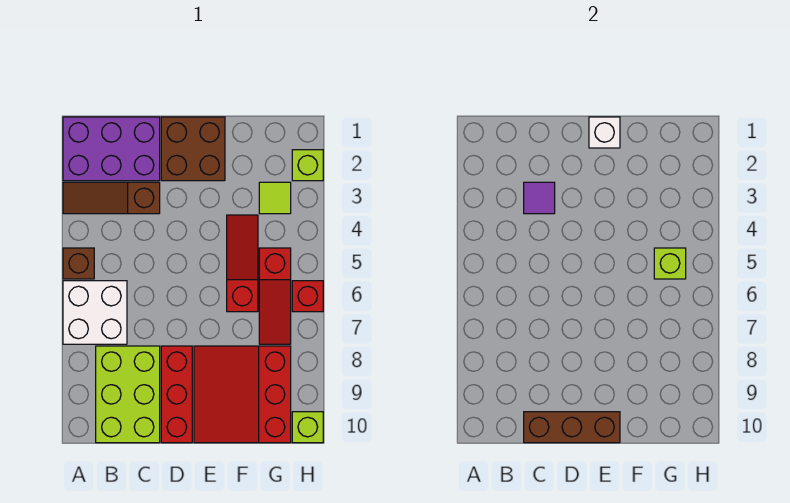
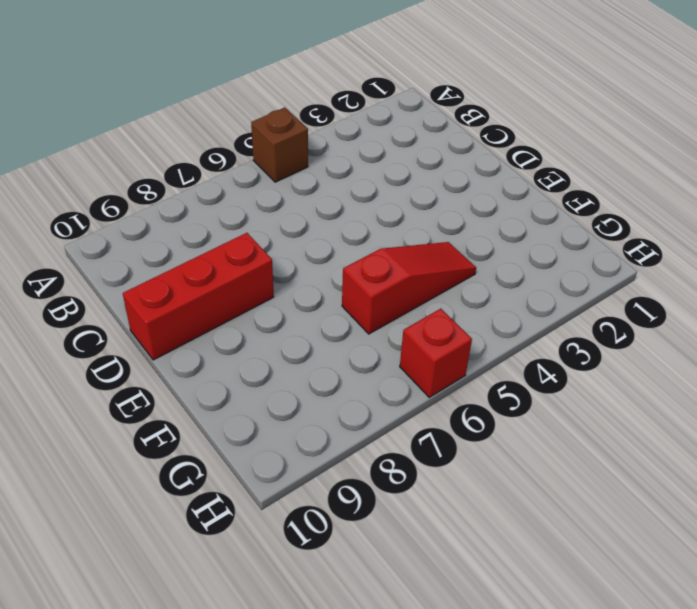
none -> purple 2x3 brick [63,117,160,181]
none -> brown 1x3 slope [63,182,160,214]
none -> white 2x2 brick [63,281,127,344]

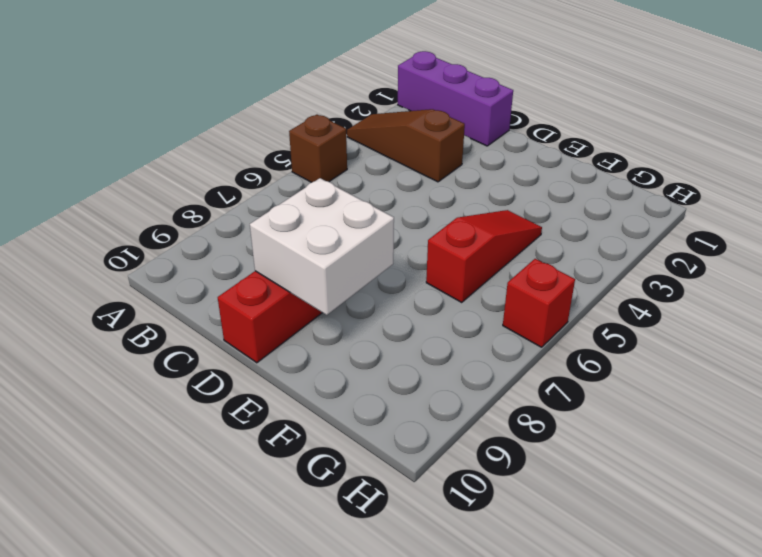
purple 1x3 brick [398,51,513,146] -> purple 2x3 brick [63,117,160,181]
white 2x2 brick [250,178,394,315] -> white 2x2 brick moved to [63,281,127,344]
none -> lime 2x3 brick [96,346,160,443]
none -> brown 2x2 brick [161,117,225,181]
none -> red 3x3 slope [194,346,291,443]

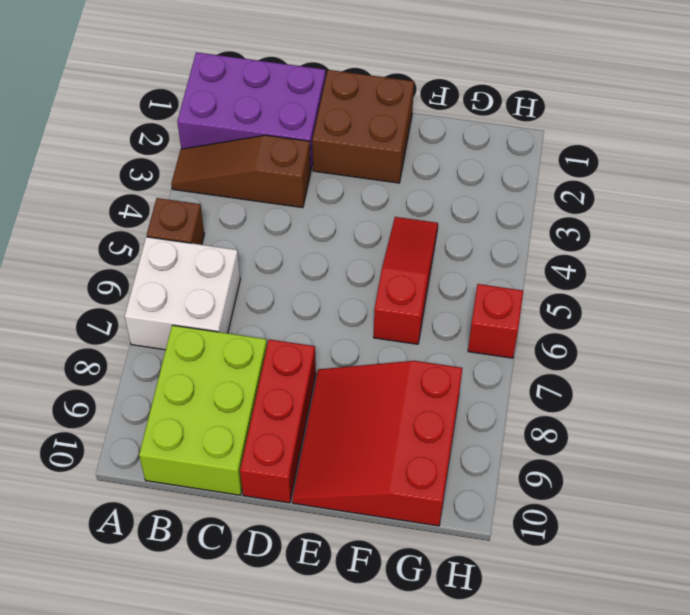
none -> lime 1x1 tile [259,182,291,214]
none -> red 1x3 slope [259,248,291,344]
none -> lime 1x1 brick [292,150,323,181]

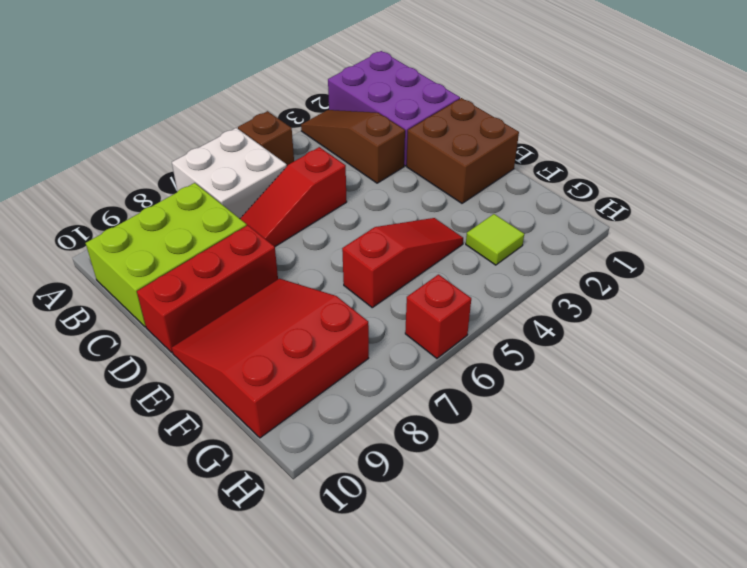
red 1x3 slope [240,147,347,246] -> red 1x3 slope moved to [259,248,291,344]
none -> lime 1x1 brick [292,150,323,181]
none -> lime 1x1 brick [292,412,323,443]
none -> purple 1x1 tile [524,182,555,214]

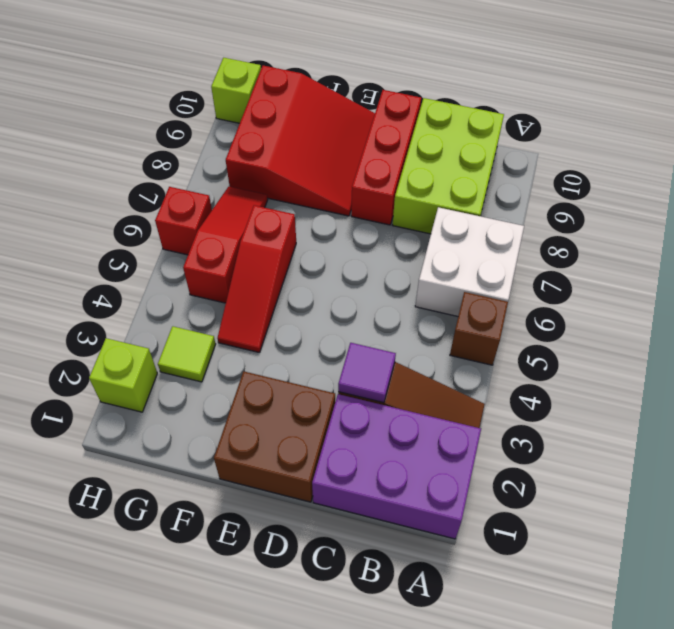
none -> brown 1x3 brick [524,412,620,443]
none -> white 1x1 brick [589,117,620,148]
none -> lime 1x1 brick [654,248,686,279]

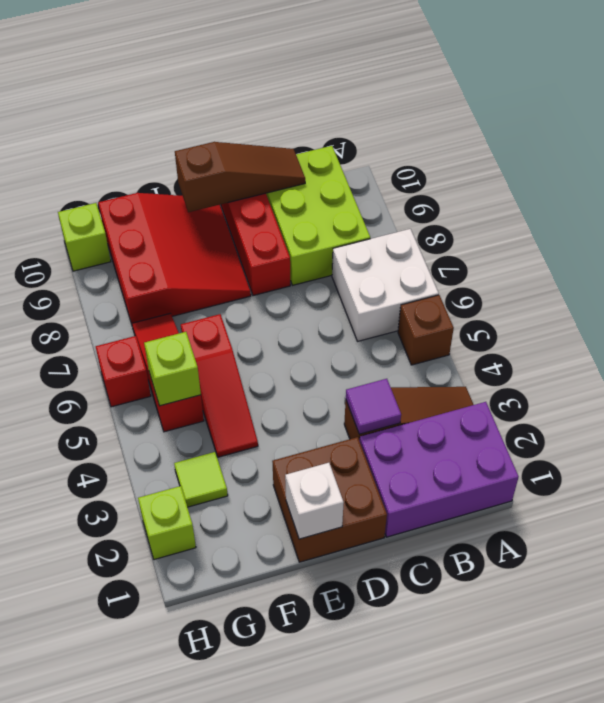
brown 1x3 slope [175,142,305,212] -> brown 1x3 brick [524,412,620,443]

